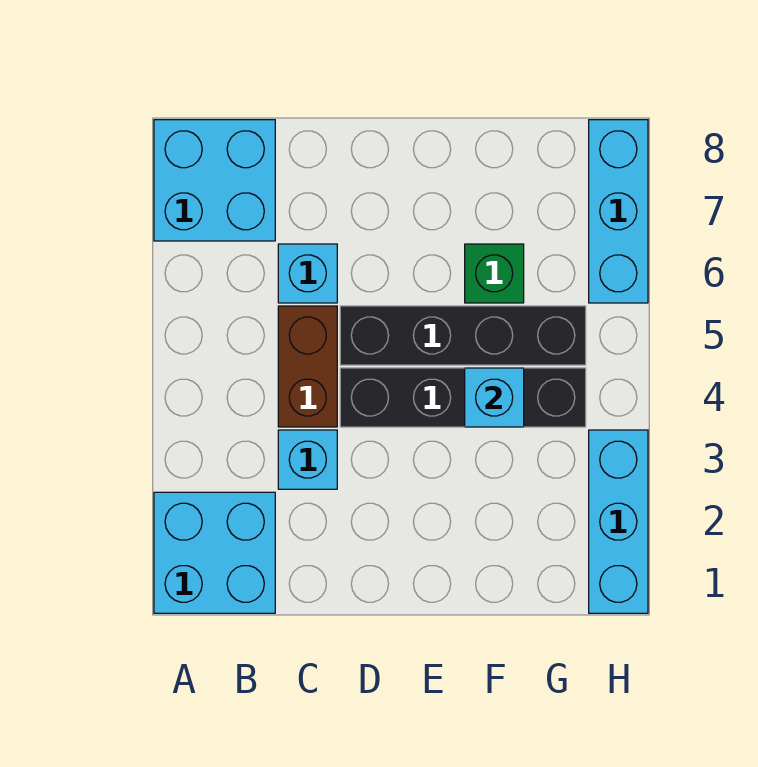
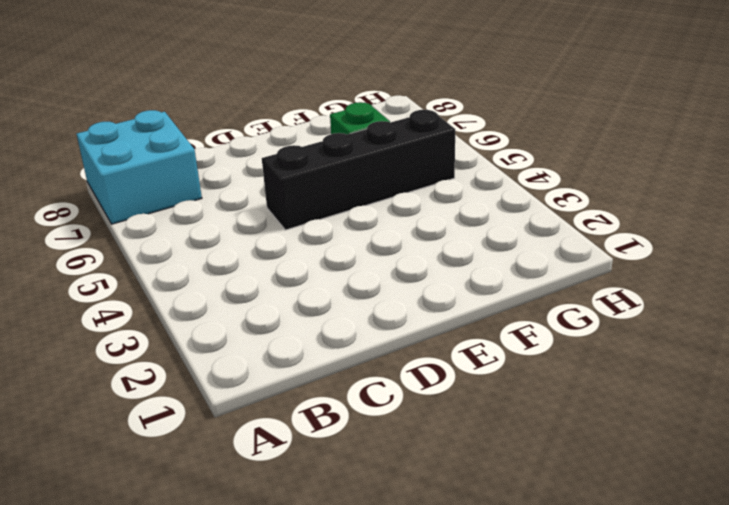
none -> cyan 2x2 brick [154,492,275,613]
none -> cyan 1x1 brick [278,430,337,489]

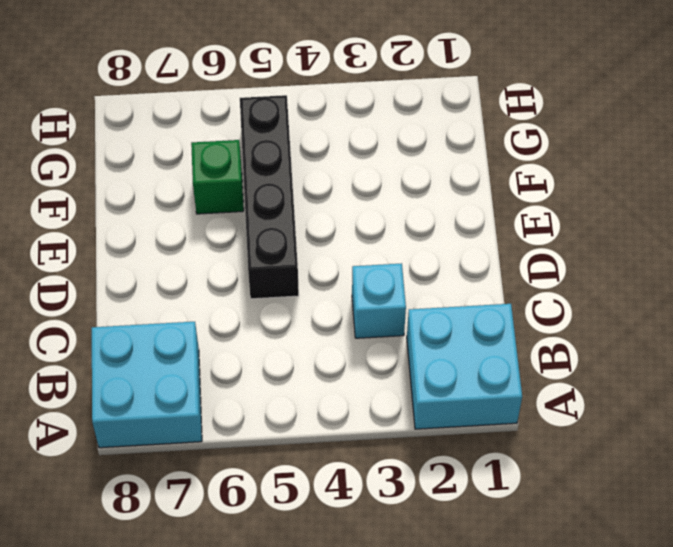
none -> brown 1x2 brick [278,306,337,427]
none -> cyan 1x1 brick [278,244,337,303]

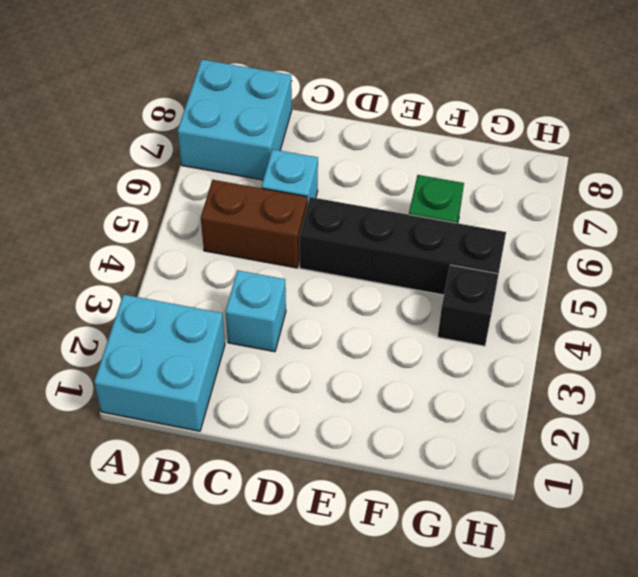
brown 1x2 brick [201,180,307,268] -> brown 1x2 brick turned to [278,306,337,427]
black 1x1 brick [438,265,499,346] -> black 1x4 brick [340,368,586,427]
none -> cyan 1x3 brick [589,430,648,613]
none -> cyan 1x3 brick [589,120,648,303]

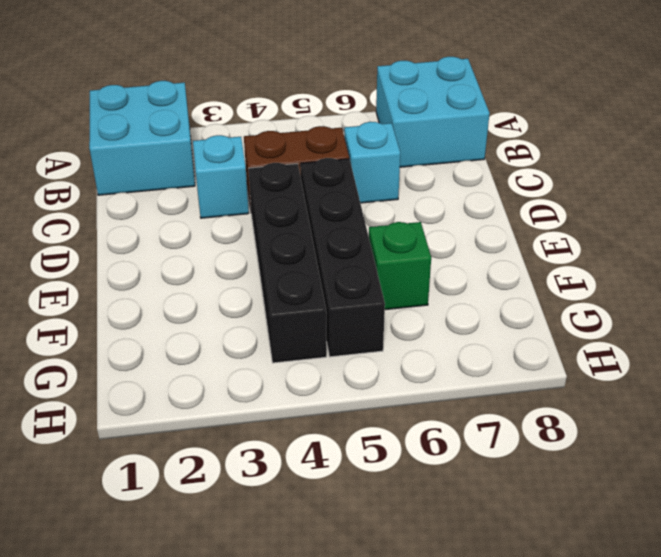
none -> cyan 1x3 brick [589,430,648,613]
none -> cyan 1x3 brick [589,120,648,303]

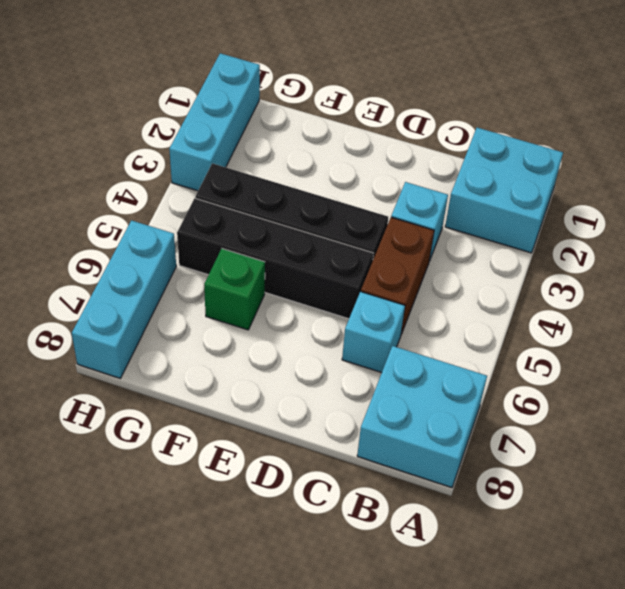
none -> cyan 1x1 brick [465,368,524,427]

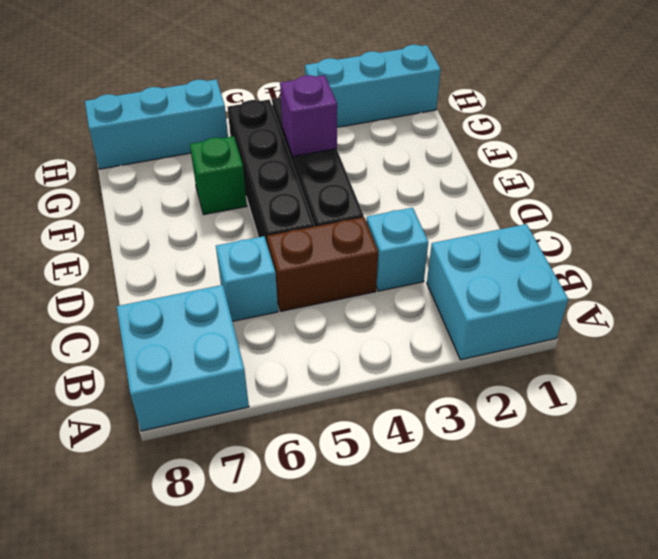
purple 1x1 brick [280,75,337,156] -> cyan 1x1 brick [465,368,524,427]

